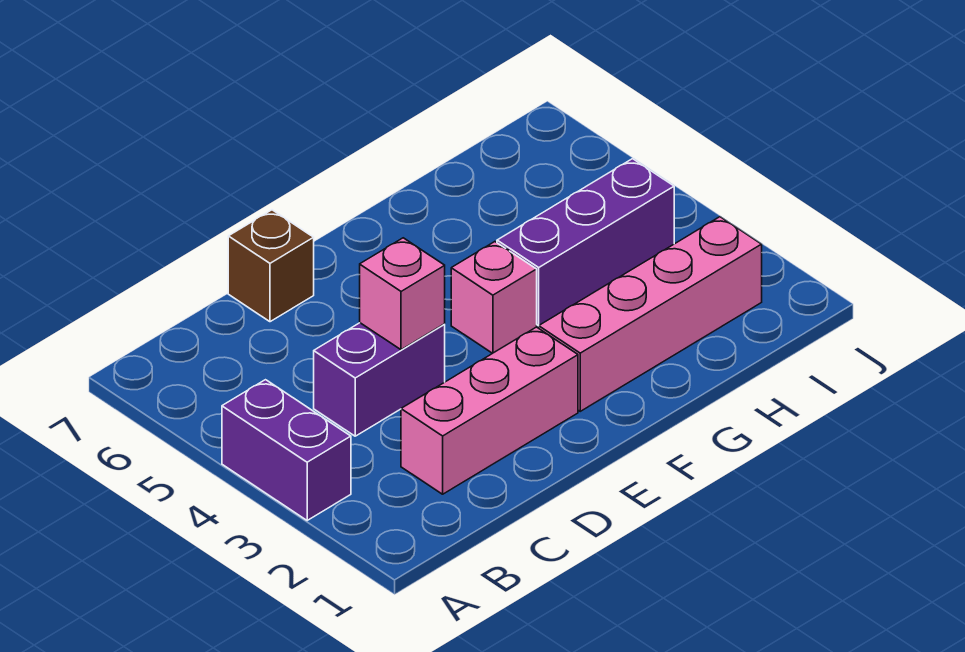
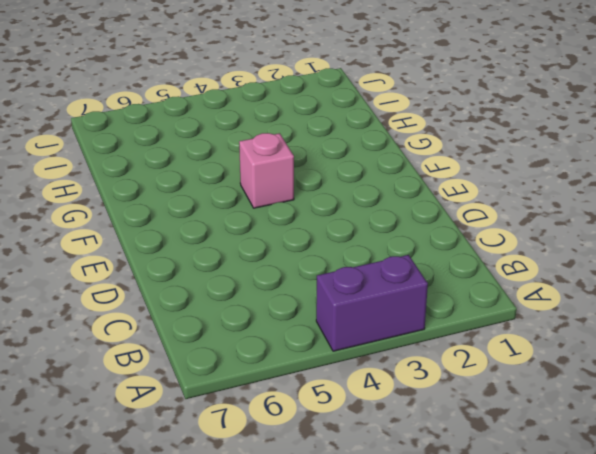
none -> pink 1x3 brick [401,327,578,494]
none -> purple 1x2 brick [314,323,445,436]

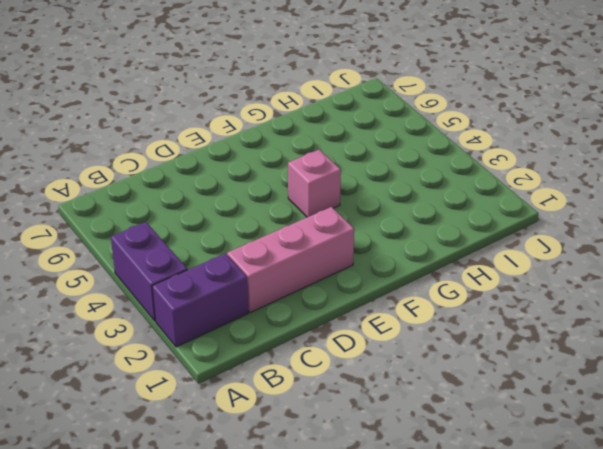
purple 1x2 brick [152,254,248,347] -> purple 1x2 brick moved to [314,323,445,436]
none -> brown 1x1 brick [228,210,314,322]
none -> pink 1x4 brick [539,217,762,411]

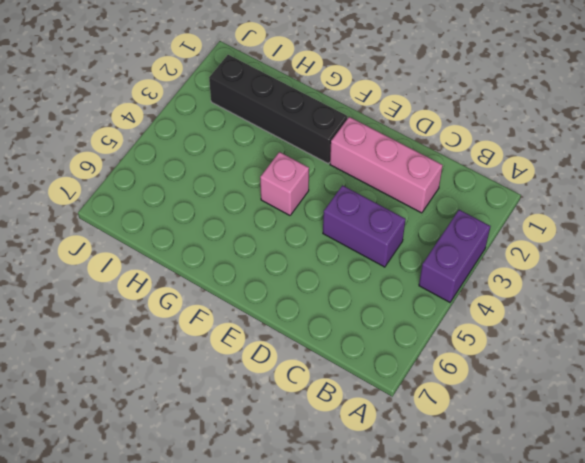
black 1x4 brick [209,55,348,164] -> pink 1x4 brick [539,217,762,411]
none -> brown 1x1 brick [228,210,314,322]
none -> purple 1x3 brick [497,159,674,326]

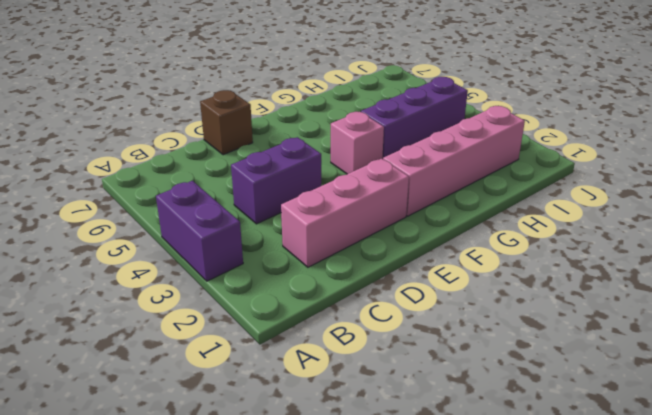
none -> pink 1x1 brick [360,238,445,350]

